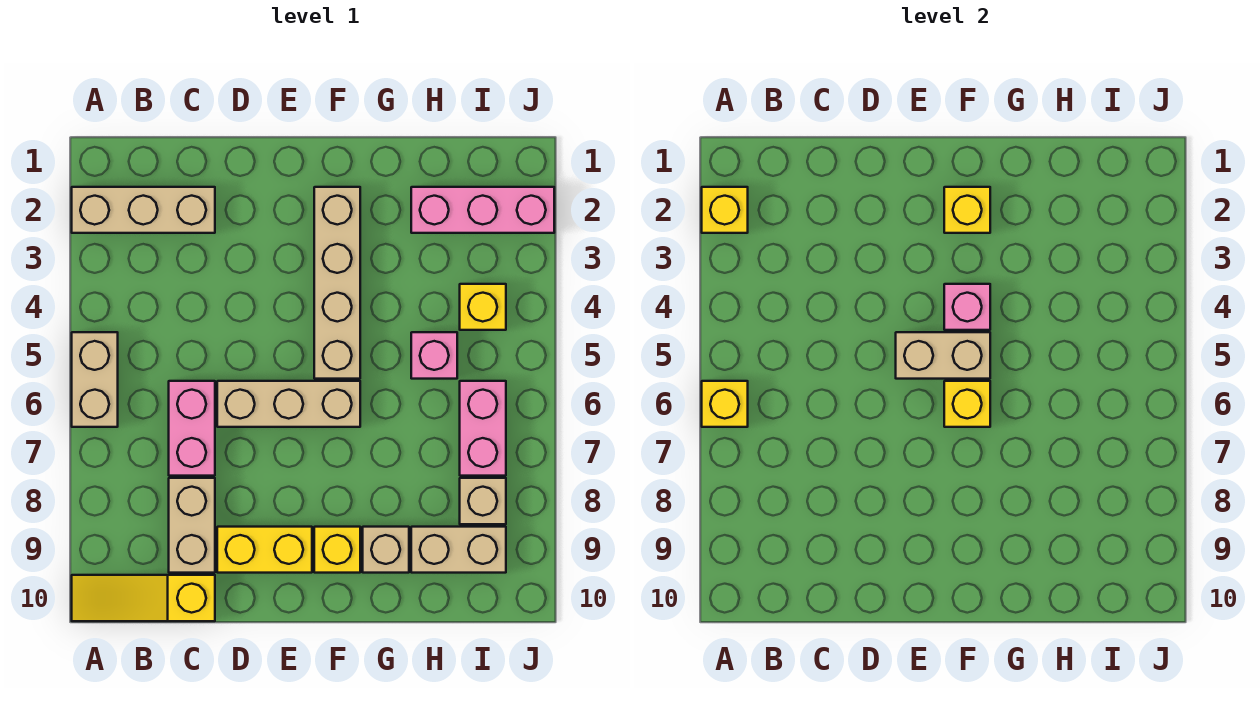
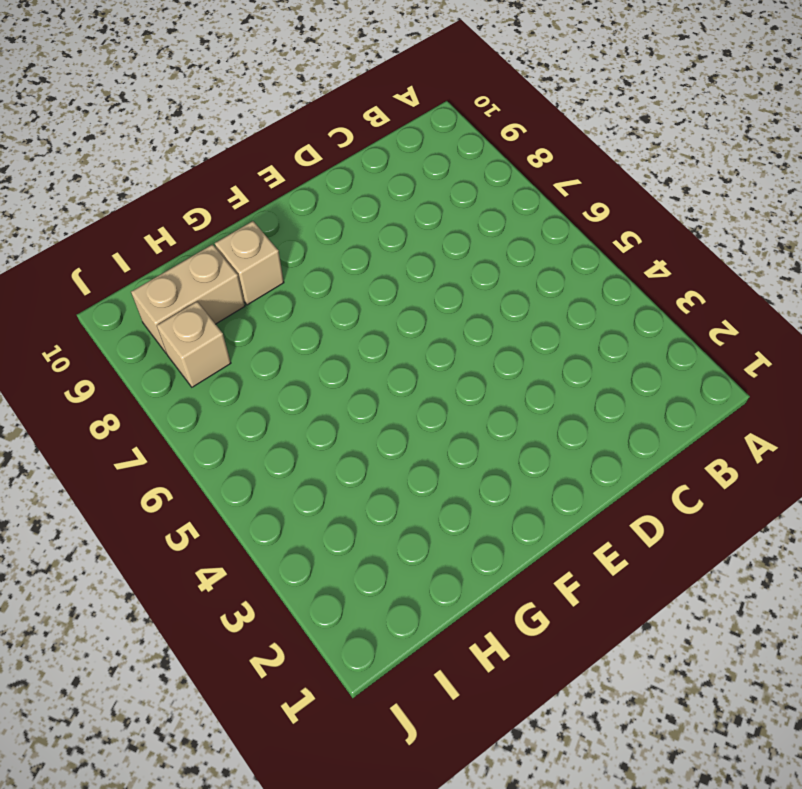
none -> tan 1x3 brick [72,187,215,233]
none -> tan 1x2 brick [72,332,118,427]
none -> yellow 1x3 slope [72,575,215,621]

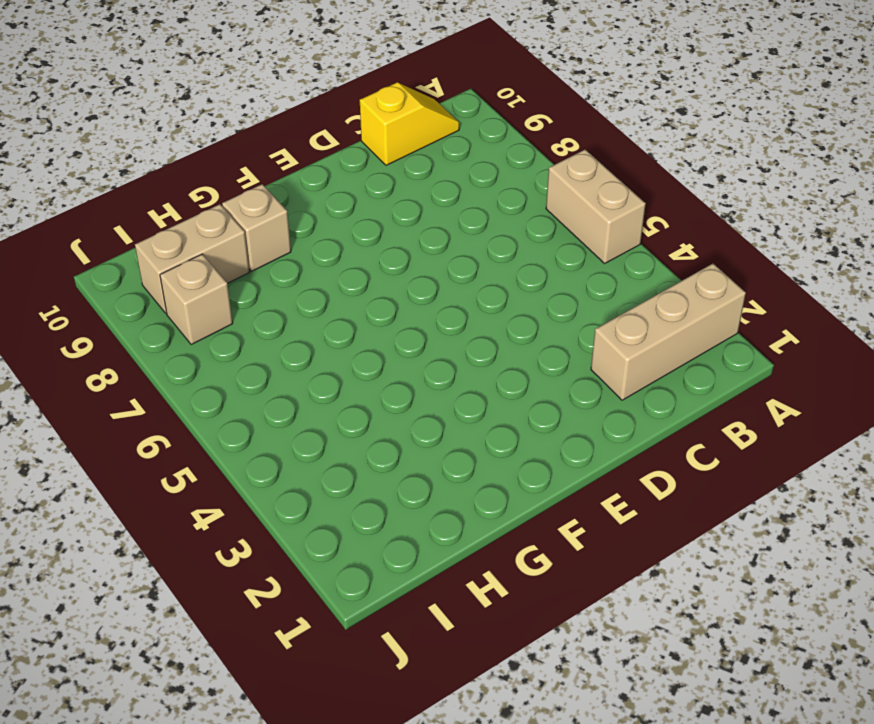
yellow 1x2 slope [360,82,459,165] -> yellow 1x3 slope [72,575,215,621]
none -> pink 1x2 brick [169,381,215,476]
none -> tan 1x2 brick [169,478,215,573]
none -> tan 1x3 brick [217,381,360,427]

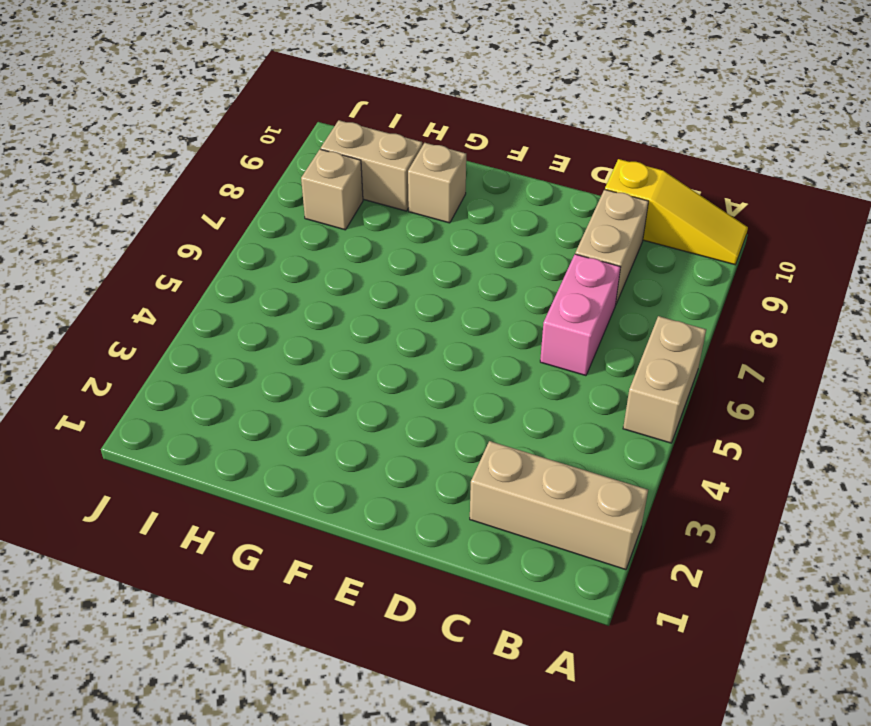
none -> tan 1x3 brick [217,381,360,427]
none -> yellow 1x2 brick [217,527,312,573]
none -> tan 1x4 brick [314,187,360,379]

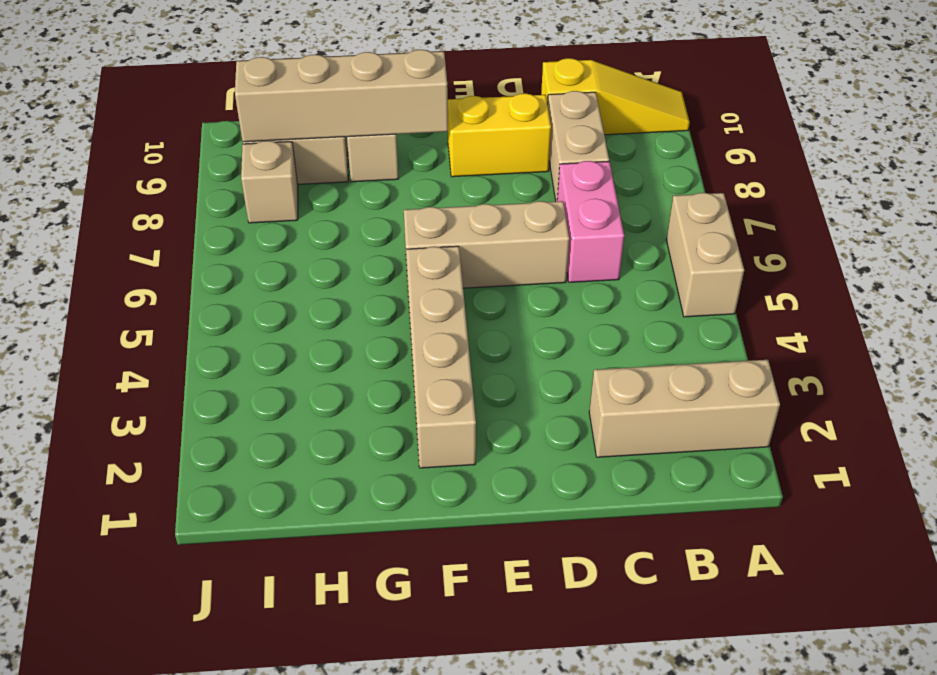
tan 1x4 brick [235,50,448,142] -> none
none -> yellow 1x1 brick [314,527,360,573]
none -> pink 1x3 brick [411,187,554,233]
none -> pink 1x1 brick [411,332,457,379]

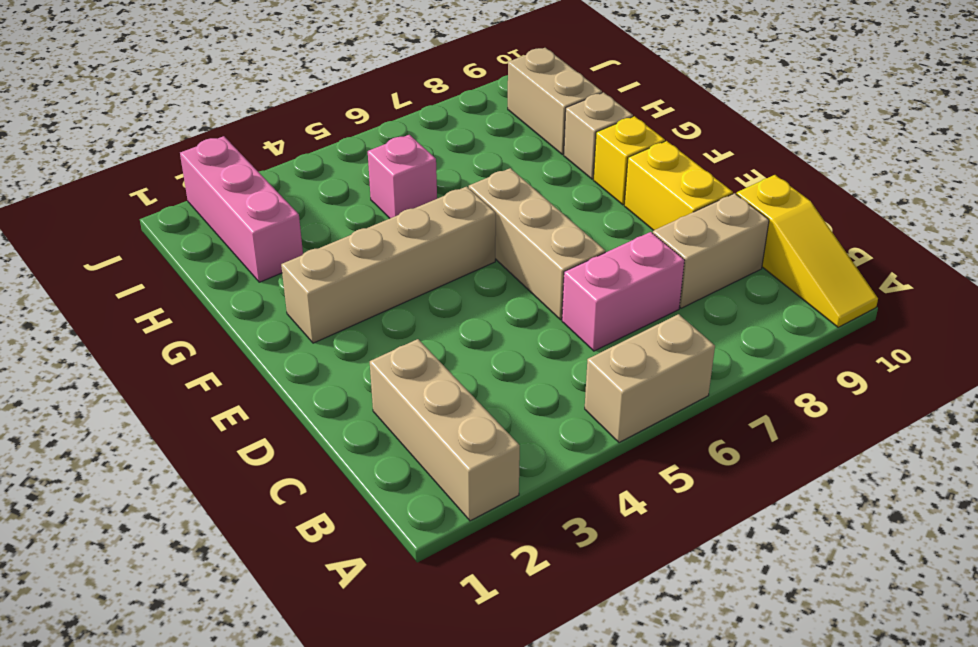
none -> yellow 1x1 brick [460,284,506,330]
none -> pink 1x2 brick [460,381,506,476]
none -> tan 1x1 brick [460,478,506,524]

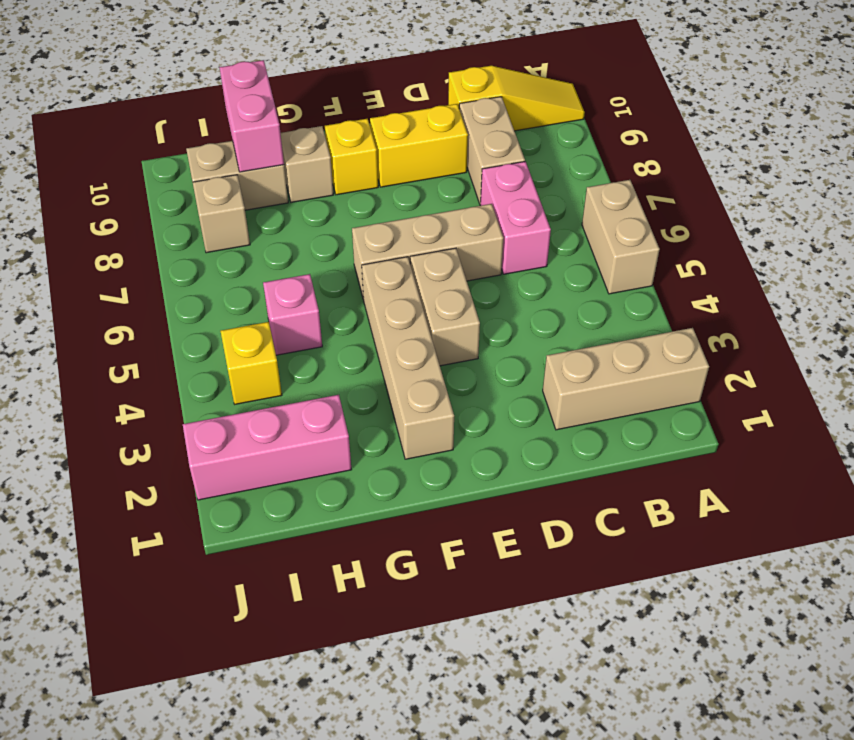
tan 1x2 brick [410,248,480,366] -> tan 1x2 brick turned to [896,332,990,379]
pink 1x2 brick [220,60,284,172] -> pink 1x2 brick moved to [460,381,506,476]
none -> yellow 1x1 brick [702,187,748,233]
none -> yellow 1x1 brick [702,381,748,427]
none -> yellow 1x1 brick [944,187,990,233]

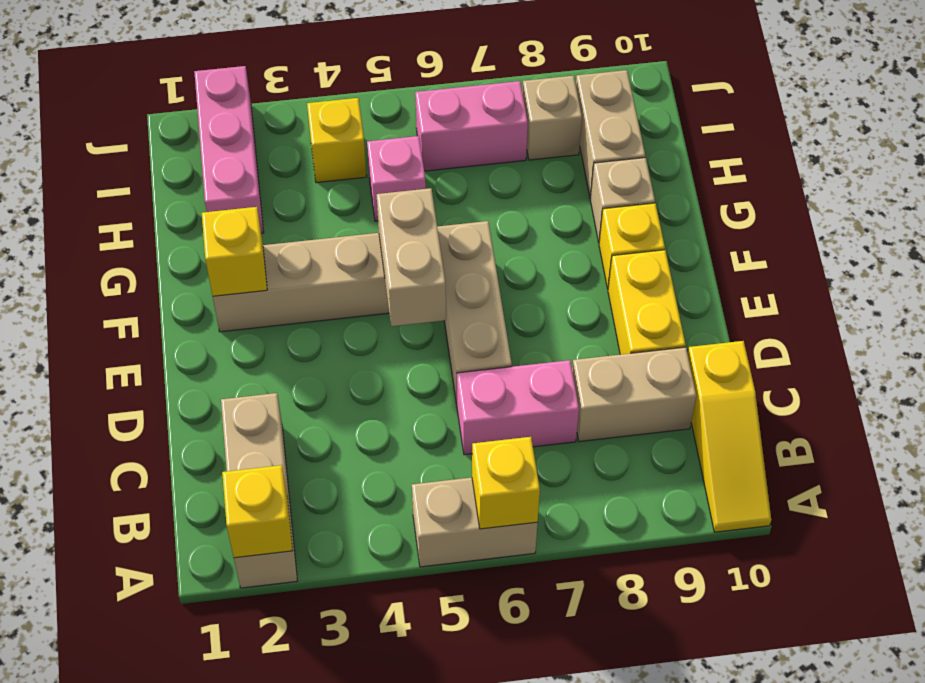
none -> pink 1x1 brick [944,284,990,330]
none -> yellow 1x1 brick [944,381,990,427]

